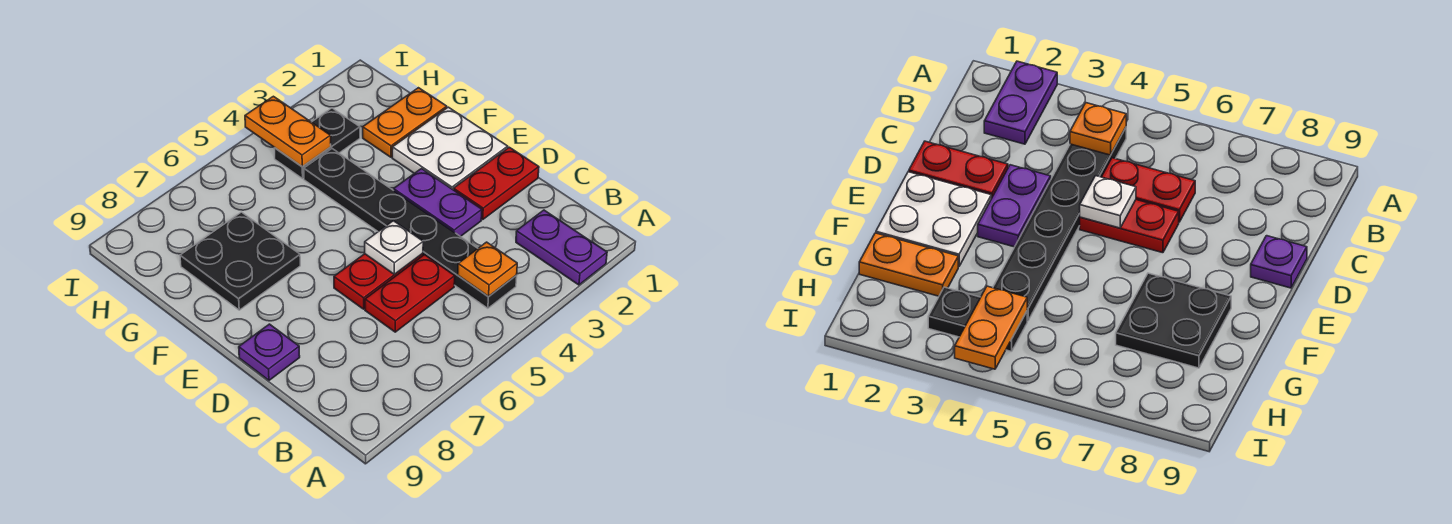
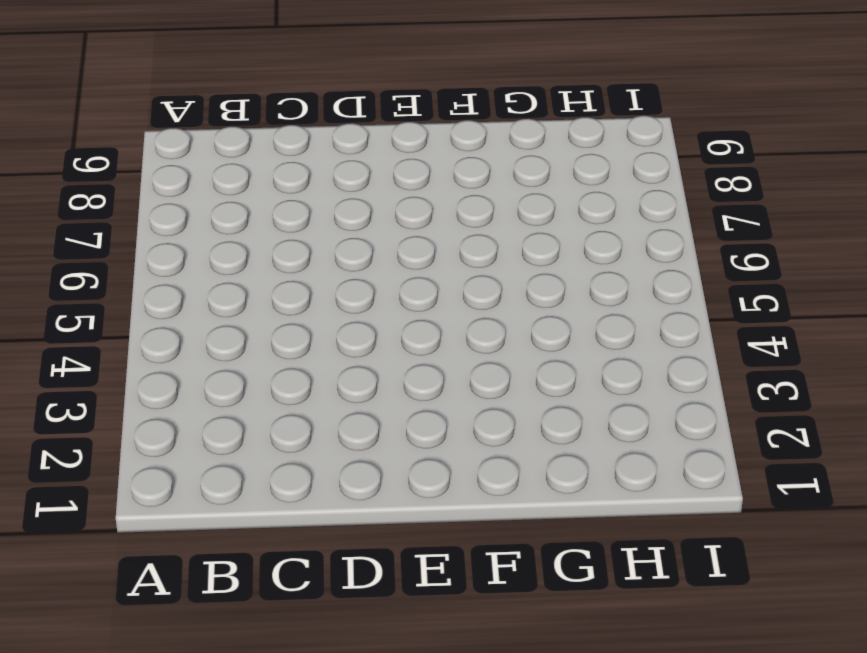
none -> purple 1x2 plate [516,210,607,285]
none -> black 1x6 plate [304,149,517,308]
none -> red 1x2 plate [365,255,455,332]

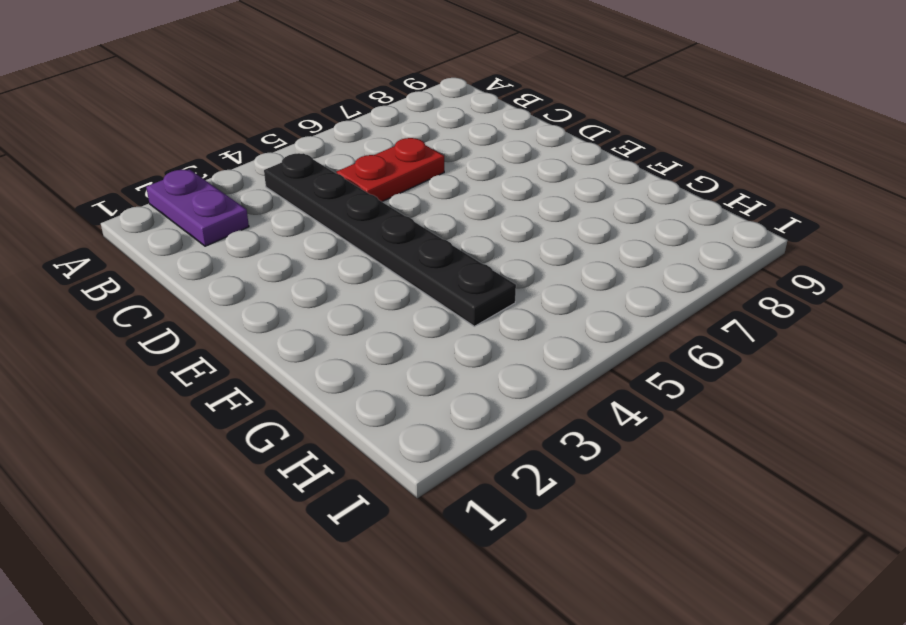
none -> red 1x2 plate [454,147,539,220]
none -> purple 1x2 plate [394,169,482,237]
none -> red 1x2 plate [334,253,423,309]

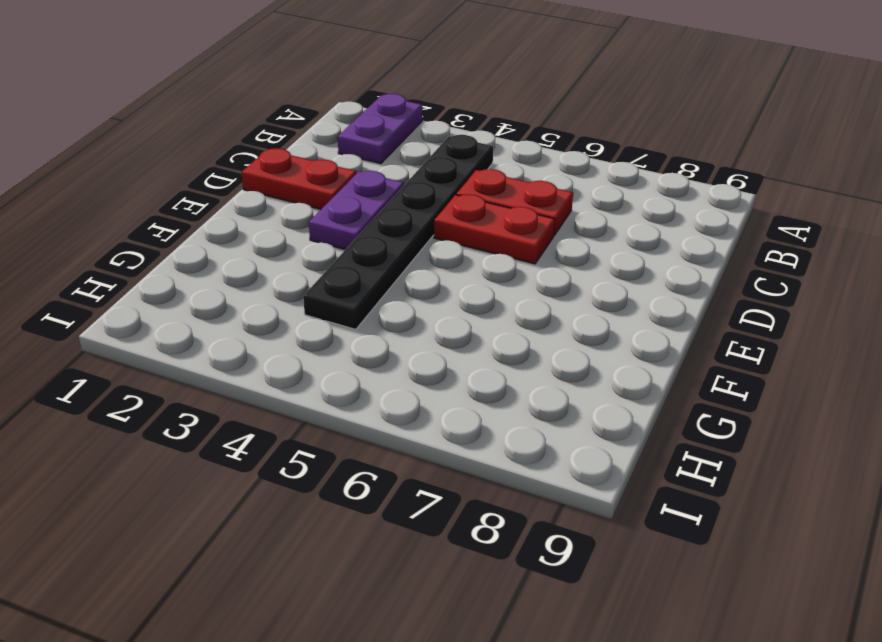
none -> purple 1x1 plate [239,324,300,380]
none -> white 2x2 plate [392,107,508,190]
none -> black 2x2 plate [180,212,300,310]

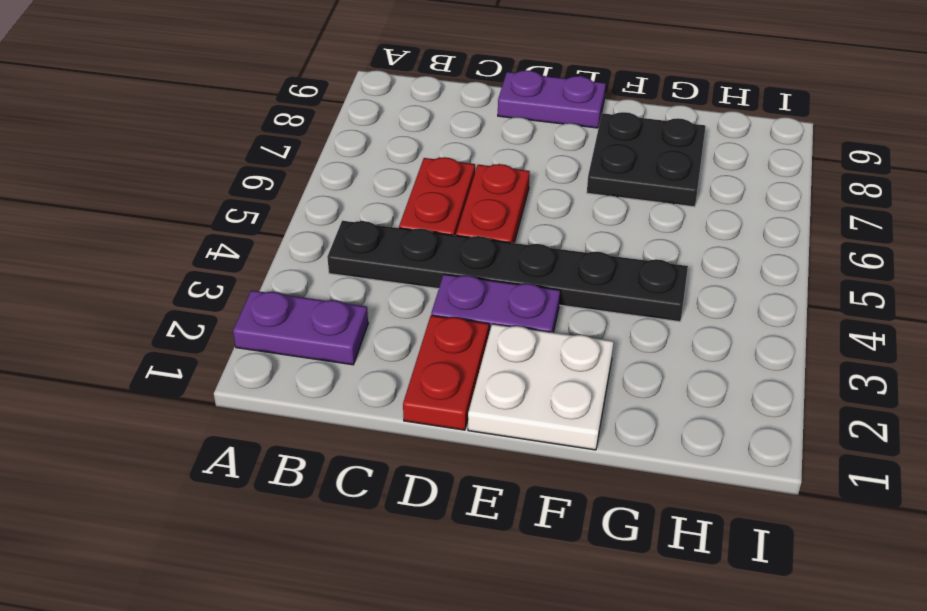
purple 1x2 plate [498,70,606,128] -> purple 1x1 plate [239,324,300,380]
none -> orange 1x2 plate [363,88,447,157]
none -> black 1x2 plate [274,108,360,179]
none -> orange 1x1 plate [458,242,517,297]

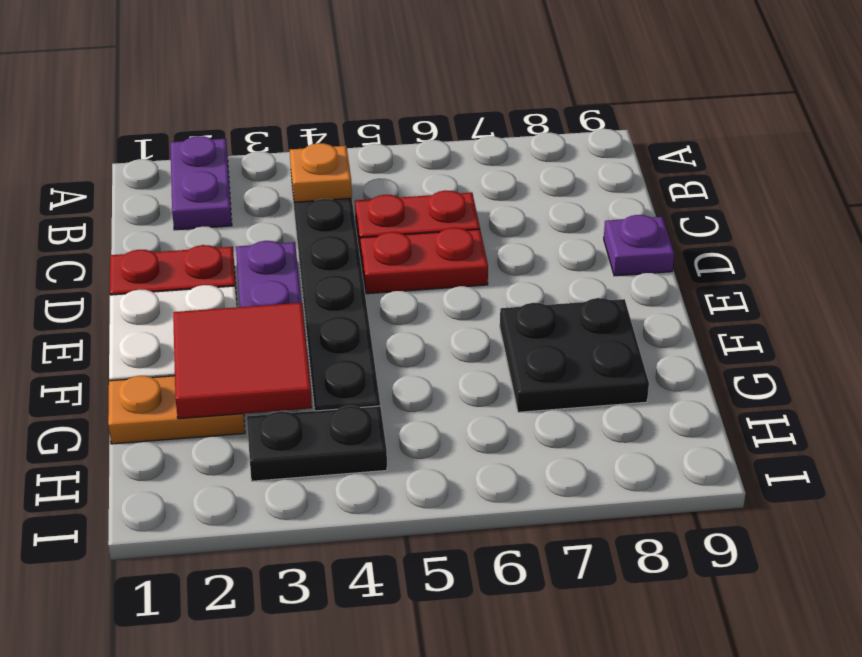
red 2x2 tile [173,303,312,419] -> none
none -> white 1x1 plate [365,221,423,274]
none -> orange 1x2 plate [245,96,331,167]

